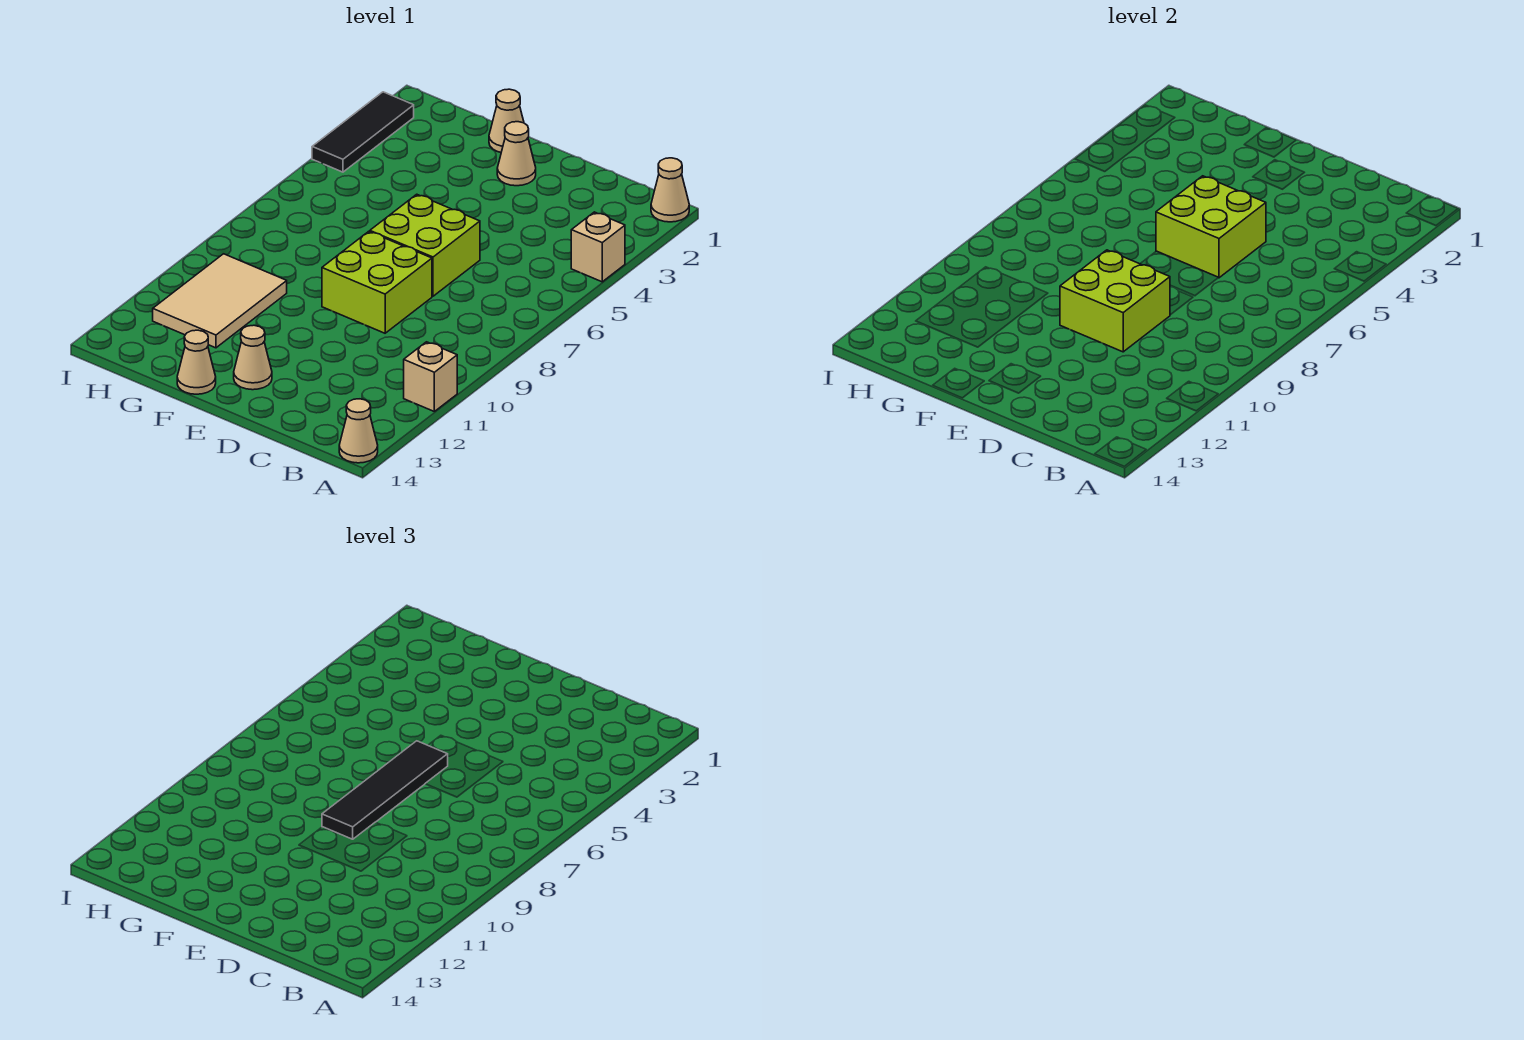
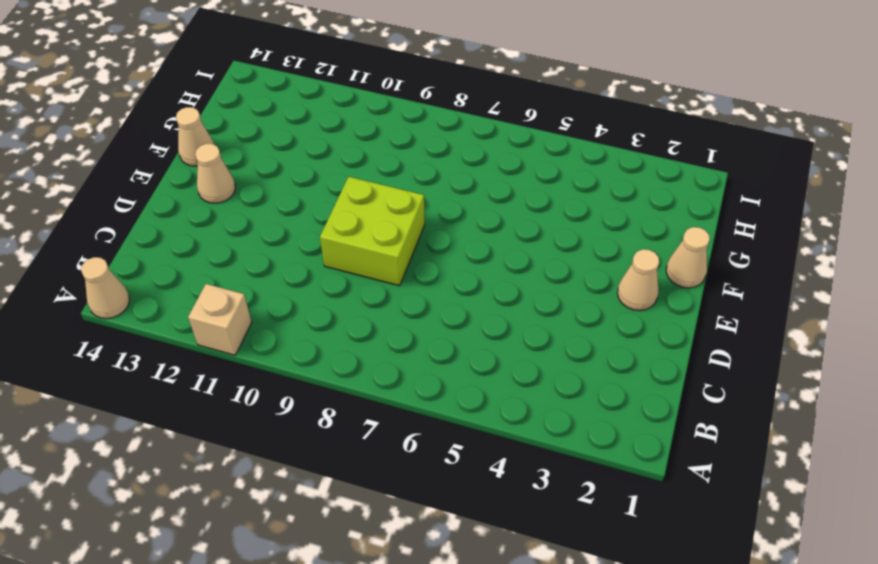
none -> tan 1x1 cone [651,158,689,222]
none -> tan 1x1 brick [571,212,625,282]
none -> lime 2x2 brick [370,194,480,296]

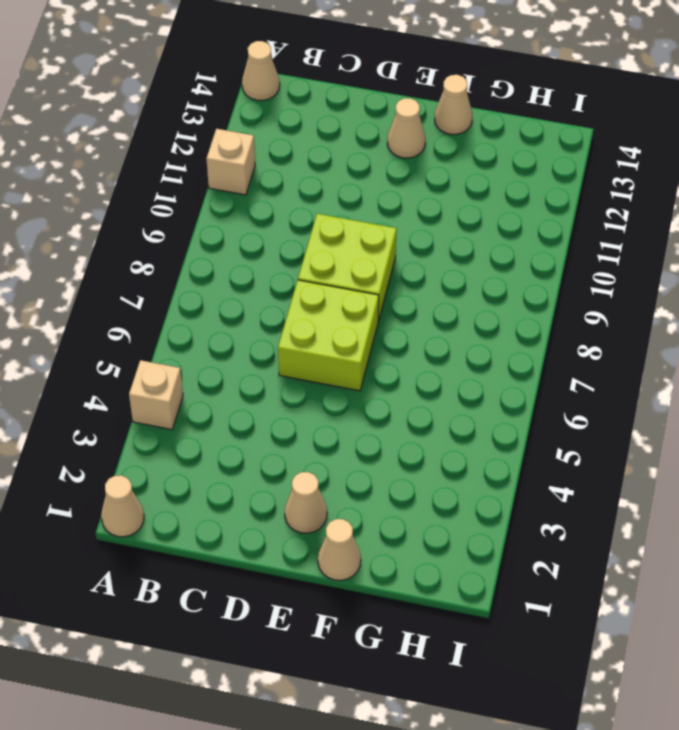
none -> tan 2x3 tile [153,254,287,348]
none -> black 1x3 tile [312,92,414,172]
none -> lime 2x2 brick [1156,176,1266,278]

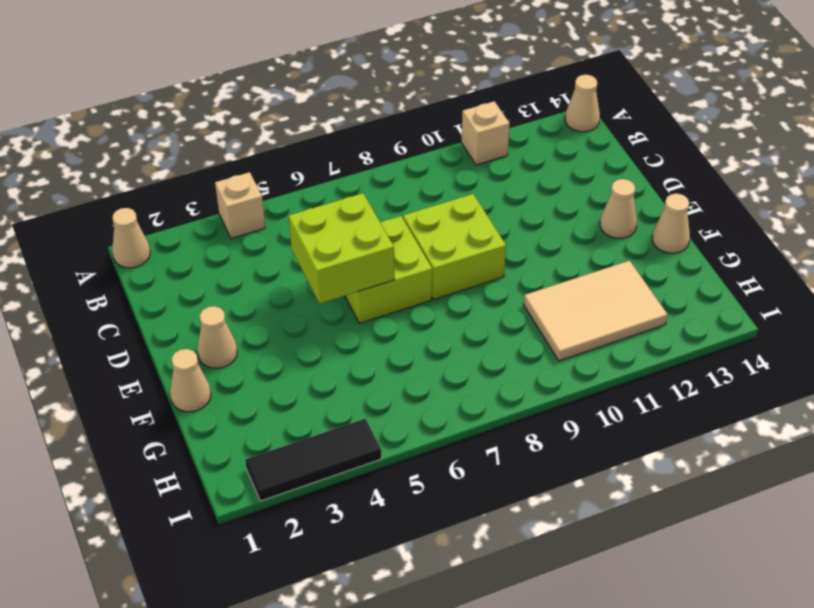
none -> lime 2x2 brick [1060,250,1170,352]
none -> black 1x4 tile [322,741,448,839]

